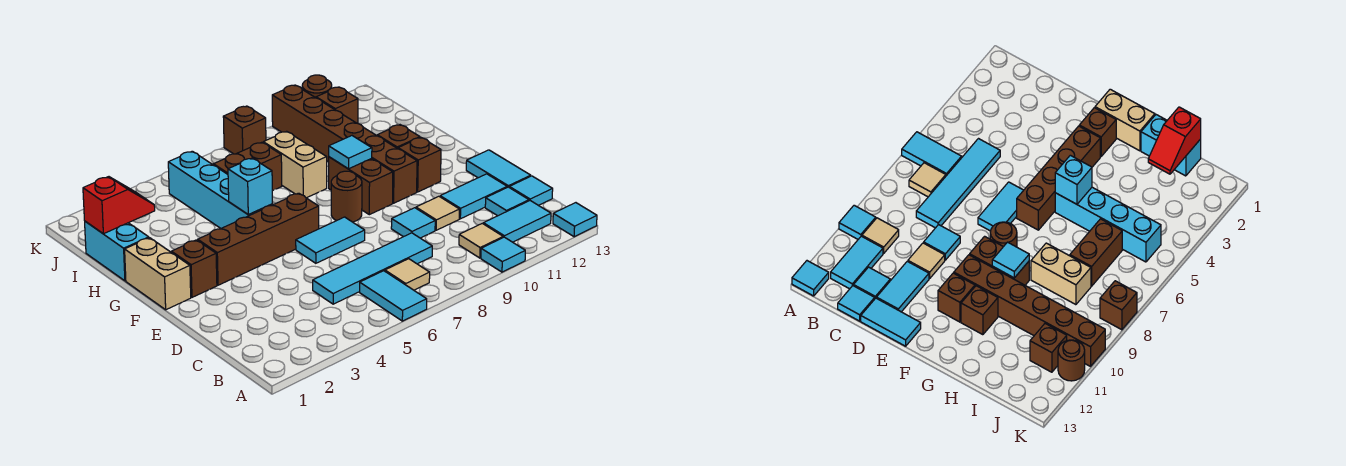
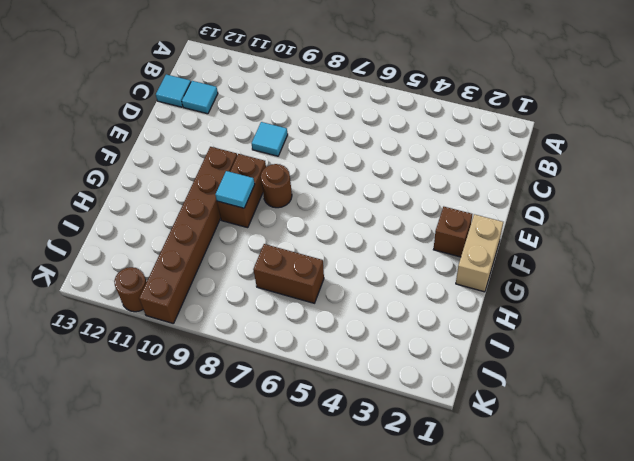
none -> cyan 1x2 tile [360,271,427,321]
none -> cyan 1x1 tile [481,237,525,272]
none -> cyan 1x1 tile [553,203,597,237]
none -> tan 1x1 tile [385,259,430,290]

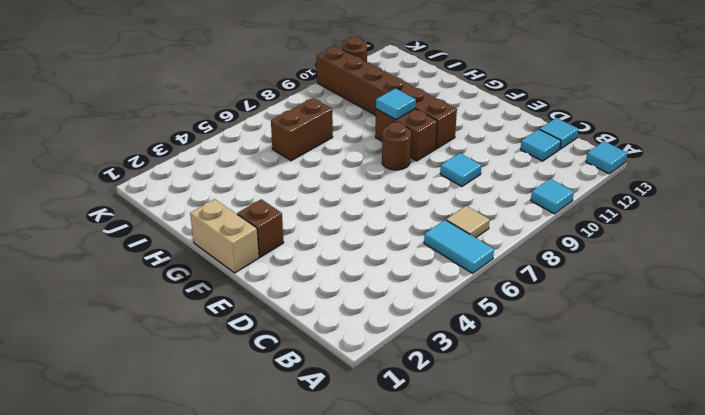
none -> tan 1x1 tile [459,223,503,258]
none -> cyan 1x2 tile [483,201,551,242]
none -> cyan 1x4 tile [313,233,432,304]
none -> tan 1x1 tile [416,196,459,230]

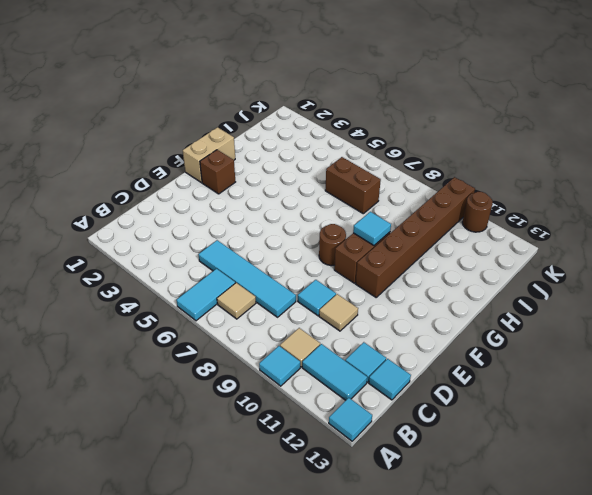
none -> cyan 1x2 tile [440,174,507,219]
none -> cyan 1x2 tile [466,150,531,187]
none -> cyan 1x2 tile [296,217,365,263]
none -> brown 1x4 brick [198,193,319,285]

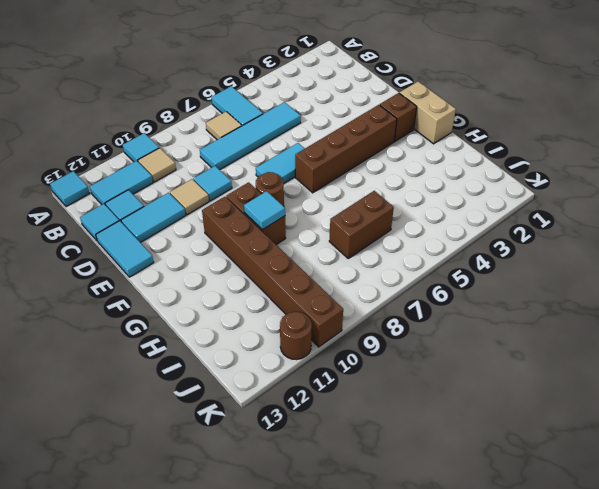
none -> brown 1x1 brick [398,137,441,192]
none -> cyan 1x4 brick [168,151,273,228]
none -> brown 1x1 brick [377,125,420,149]
none -> cyan 1x2 brick [85,221,149,281]

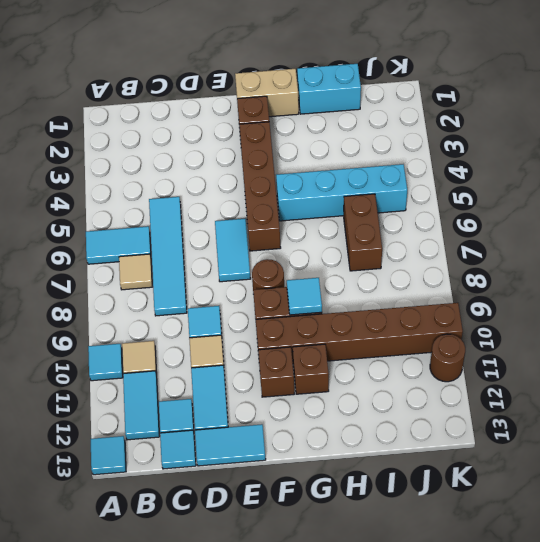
none -> tan 1x2 brick [263,131,327,198]
none -> brown 1x1 brick [316,87,358,123]
none -> brown 1x1 brick [223,106,266,154]
none -> cyan 1x1 brick [228,158,272,215]

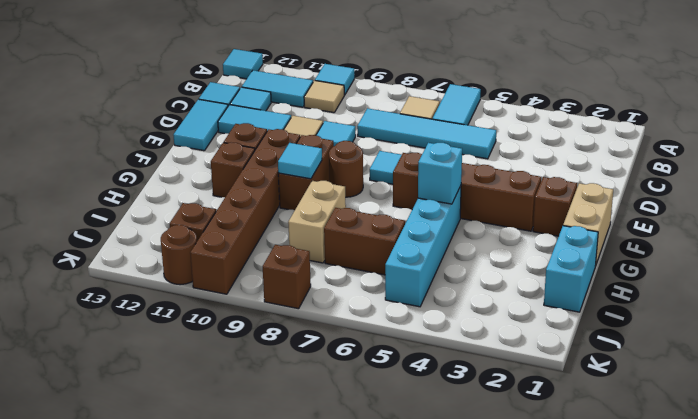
none -> red 1x2 slope [83,177,155,234]

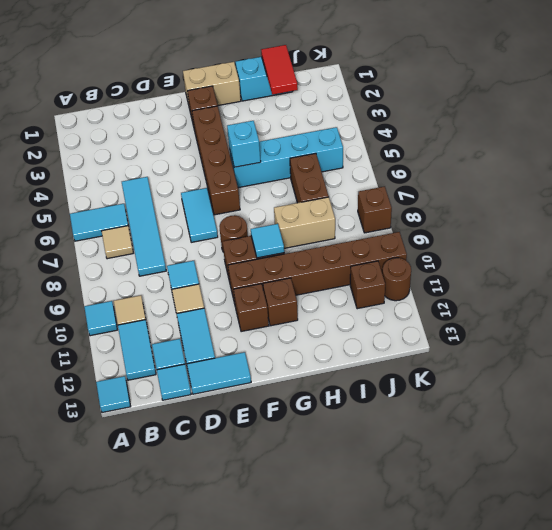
red 1x2 tile [261,45,298,95] -> red 1x2 slope [83,177,155,234]

